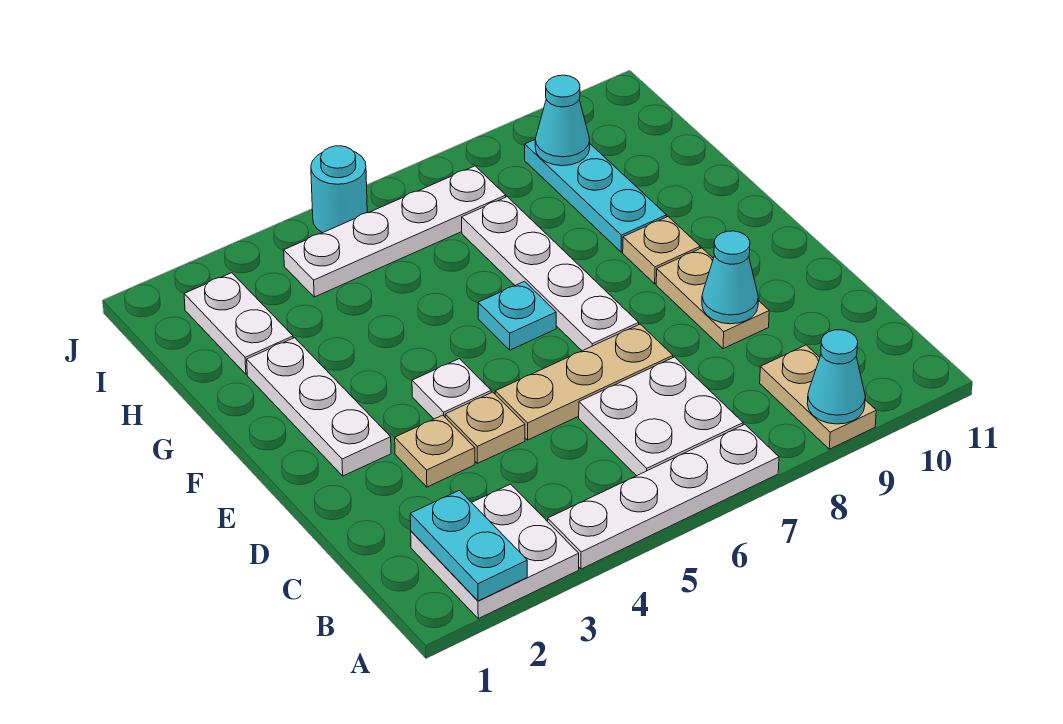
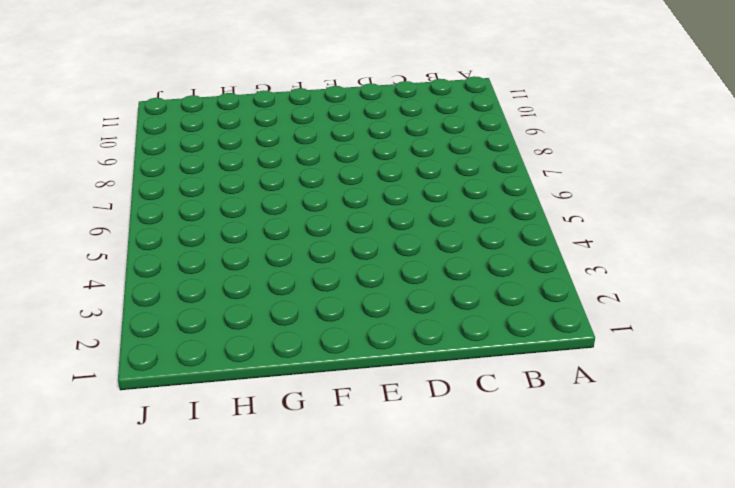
none -> white 2x2 plate [411,484,579,619]
none -> white 1x4 plate [548,424,779,569]
none -> tan 1x2 plate [760,345,876,449]

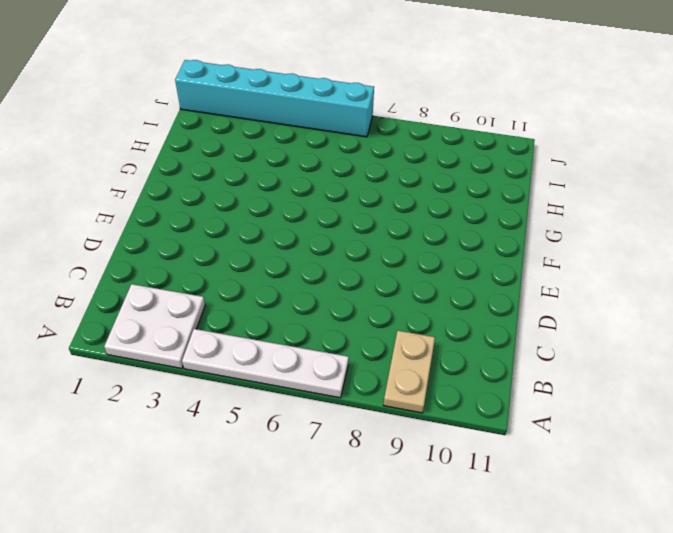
cyan 1x6 brick [175,60,374,137] -> cyan 1x1 round brick [311,146,367,233]
none -> white 2x2 plate [579,357,743,476]
none -> tan 1x1 plate [395,415,475,487]
none -> tan 1x1 plate [445,392,525,463]

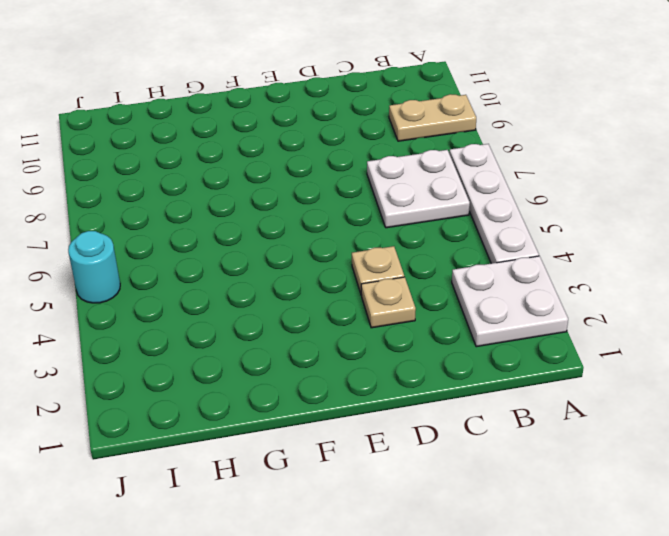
none -> tan 1x3 plate [495,324,673,440]
none -> tan 1x2 plate [656,248,769,349]
none -> white 1x3 plate [247,338,391,476]

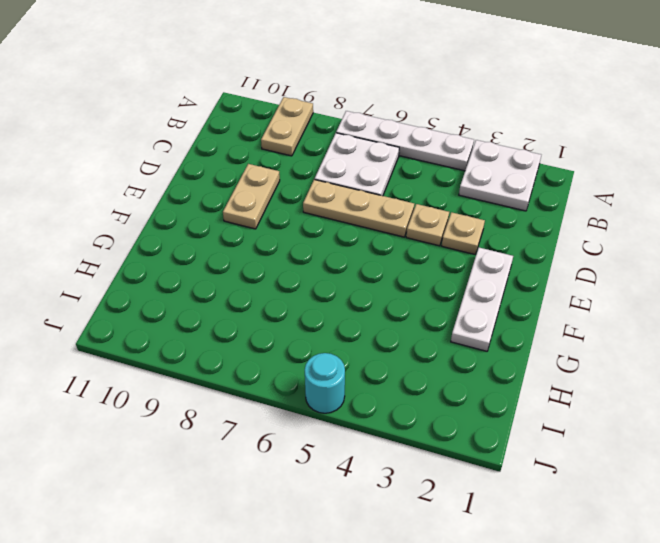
none -> white 1x1 plate [412,359,491,419]
none -> white 1x4 plate [462,197,639,351]
none -> cyan 1x1 plate [478,281,556,350]

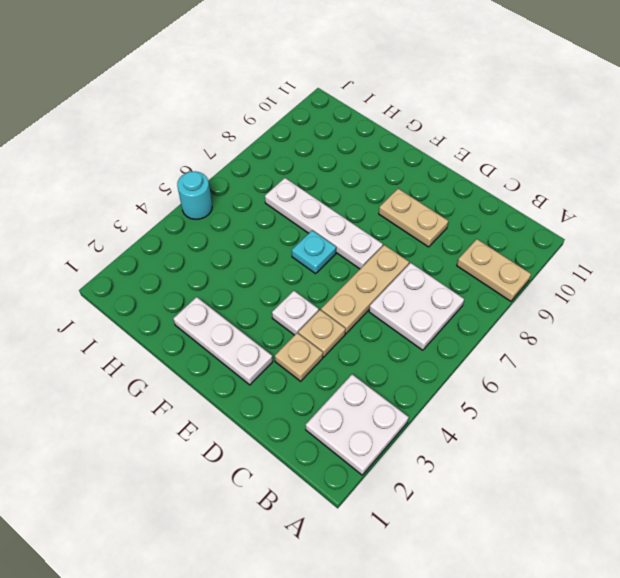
none -> white 1x4 plate [548,424,779,569]
none -> tan 1x1 plate [623,217,700,284]
none -> cyan 1x3 plate [525,140,667,252]

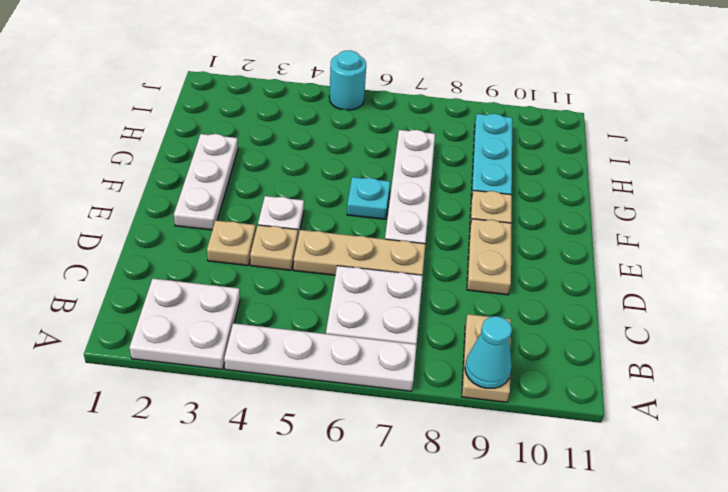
none -> white 1x2 plate [184,273,293,374]
none -> white 1x4 plate [284,166,506,297]
none -> cyan 1x2 plate [410,490,527,601]

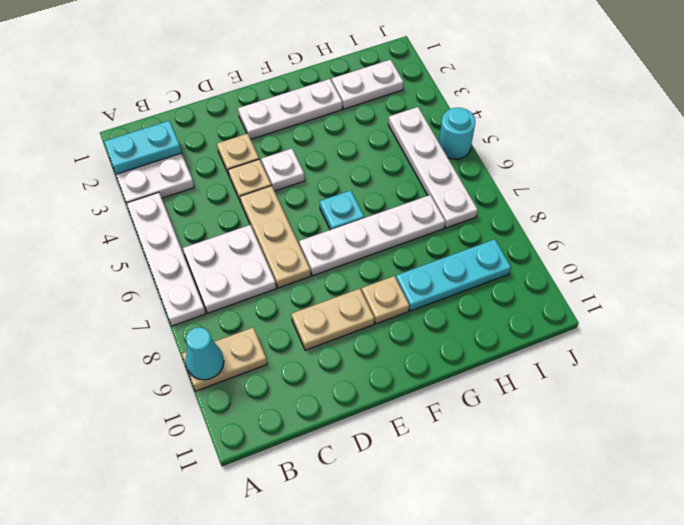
none -> cyan 1x1 cone [702,231,758,324]
none -> cyan 1x1 cone [535,75,590,166]

